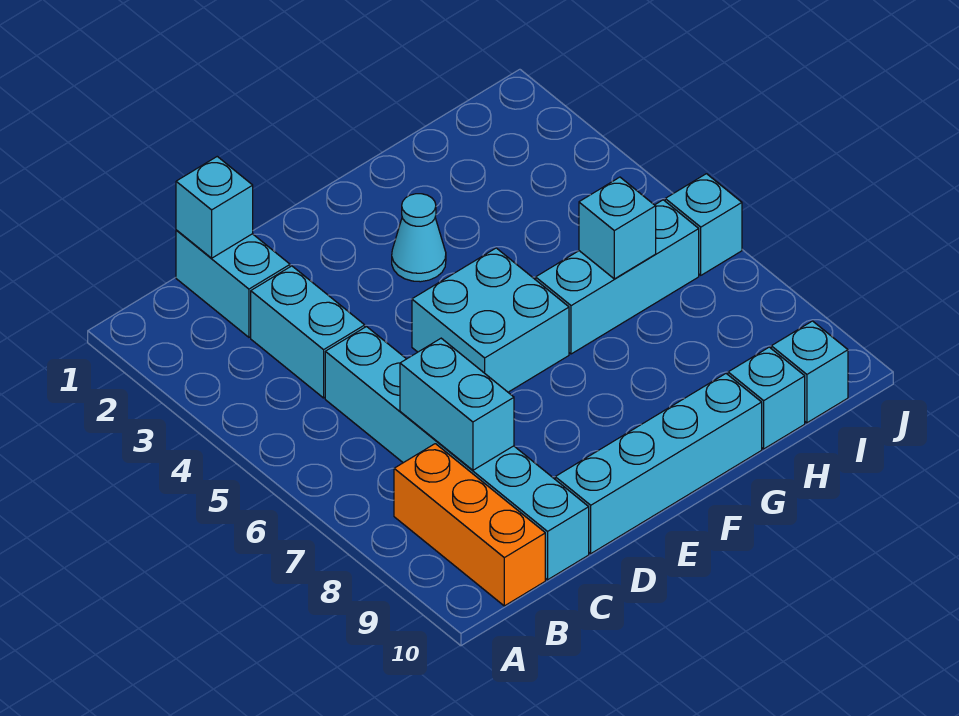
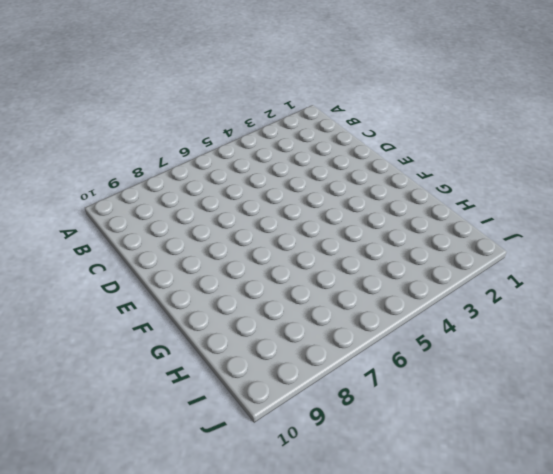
none -> orange 1x3 brick [394,444,545,606]
none -> cyan 1x2 brick [176,230,290,337]
none -> cyan 1x2 brick [251,266,365,398]

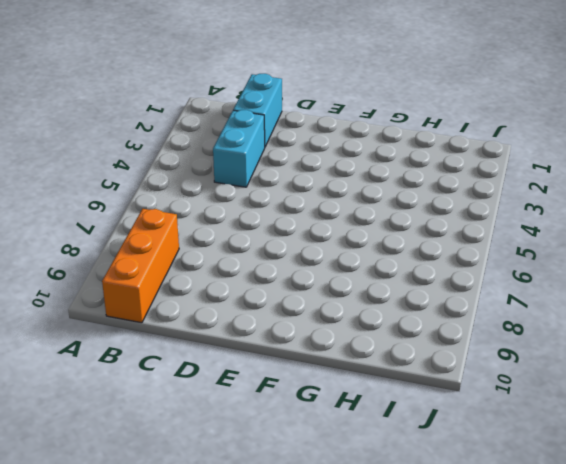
none -> cyan 1x6 brick [325,327,589,580]
none -> cyan 1x4 brick [555,374,762,553]
none -> cyan 2x2 brick [412,248,569,392]

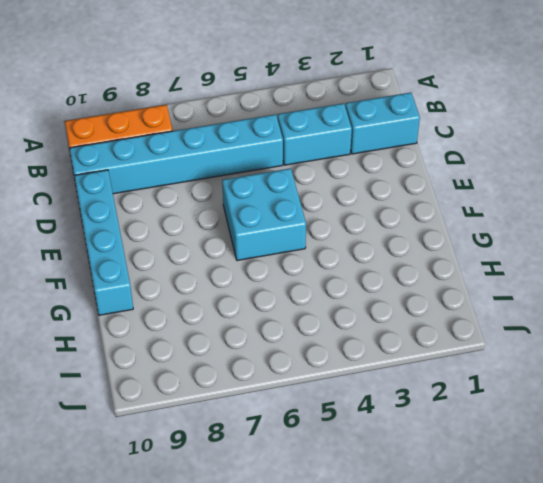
none -> cyan 1x1 cone [392,194,446,282]
none -> cyan 1x3 brick [536,200,699,354]
none -> cyan 1x1 brick [728,347,805,449]

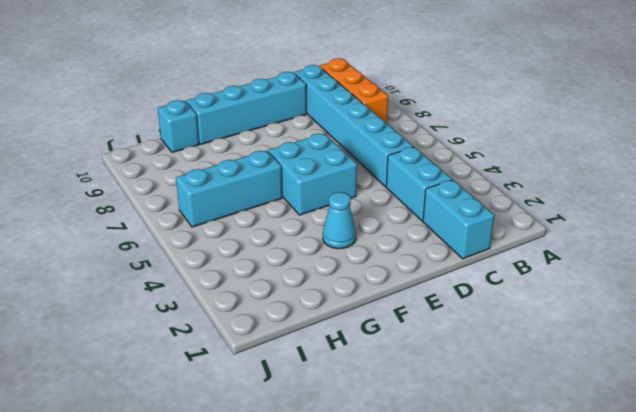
none -> cyan 1x1 brick [771,321,848,423]
none -> cyan 1x1 brick [665,174,742,275]
none -> cyan 1x1 brick [176,157,253,258]

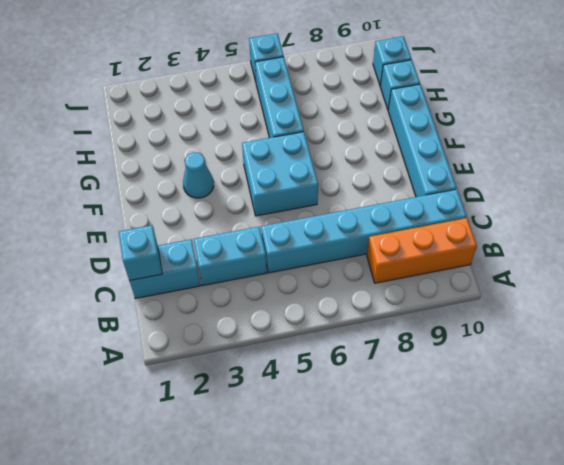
none -> cyan 1x2 brick [400,338,514,470]
none -> cyan 1x1 brick [579,177,656,279]

